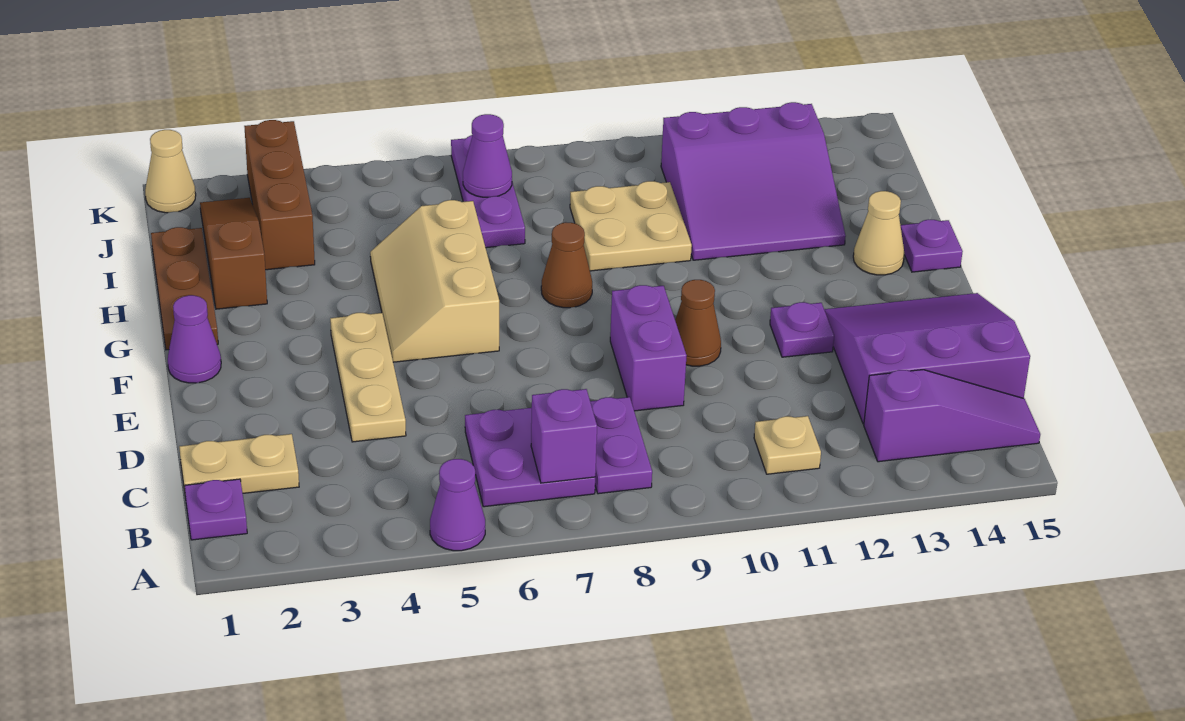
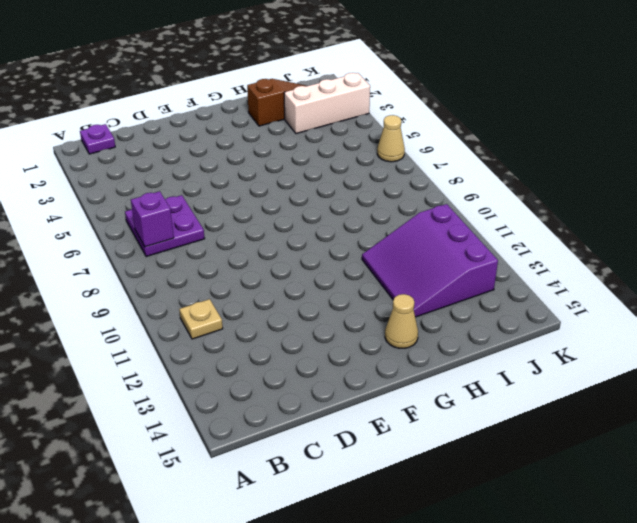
white 1x3 brick [284,73,370,134] -> brown 1x3 brick [244,120,315,270]
tan 1x1 cone [377,115,405,162] -> tan 1x1 cone moved to [145,130,196,213]
none -> purple 1x1 cone [430,459,485,551]
none -> purple 1x2 plate [590,397,652,494]
none -> purple 1x3 slope [864,370,1040,462]

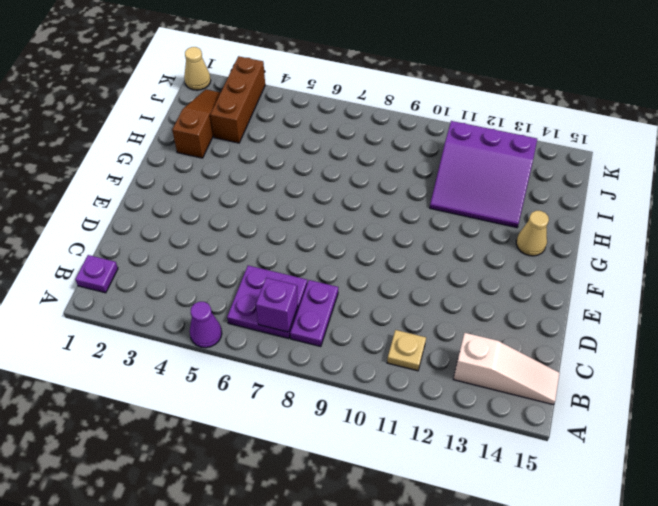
white 1x3 slope [453,333,560,405] -> purple 1x3 slope [864,370,1040,462]
none -> tan 1x2 plate [179,434,299,493]
none -> purple 3x3 slope [824,293,1030,424]
none -> tan 1x3 plate [330,313,406,442]

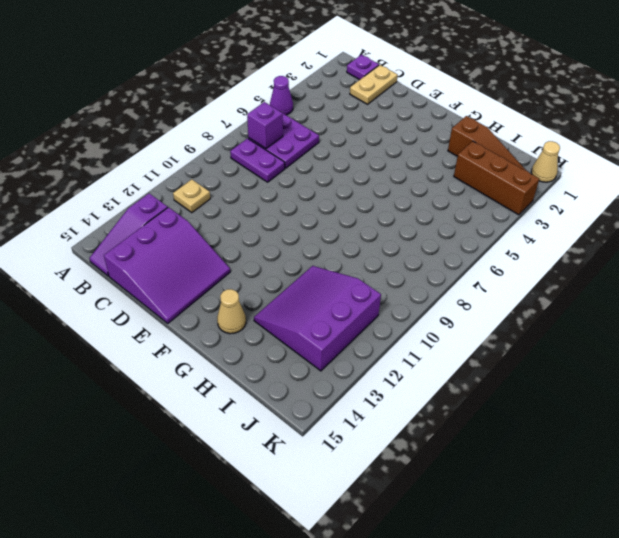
none -> tan 1x3 plate [330,313,406,442]
none -> purple 1x2 brick [610,285,687,411]
none -> brown 1x1 cone [675,280,721,366]

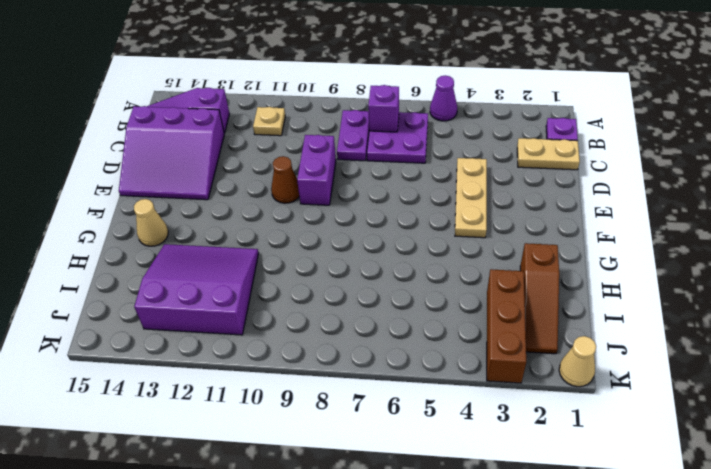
none -> purple 1x1 plate [770,302,834,357]
none -> purple 1x1 cone [168,295,221,383]
none -> tan 2x3 slope [370,200,499,362]

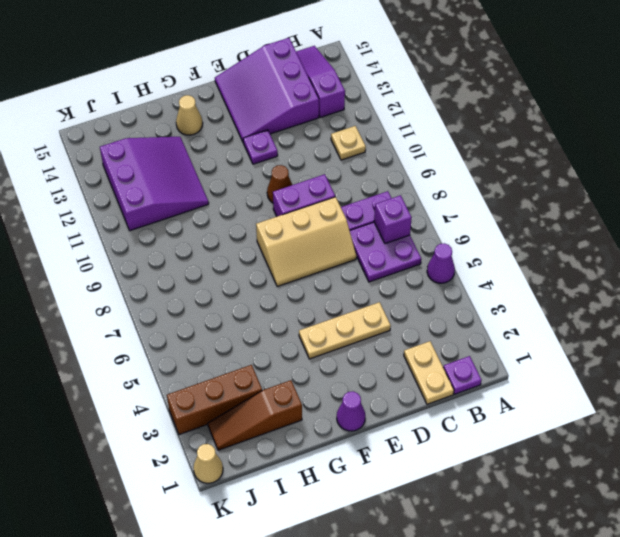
tan 2x3 slope [256,197,357,287] -> tan 2x3 slope moved to [370,200,499,362]
none -> brown 1x3 plate [151,227,218,350]
none -> brown 1x1 cone [541,222,592,308]
none -> purple 1x1 plate [900,219,963,272]

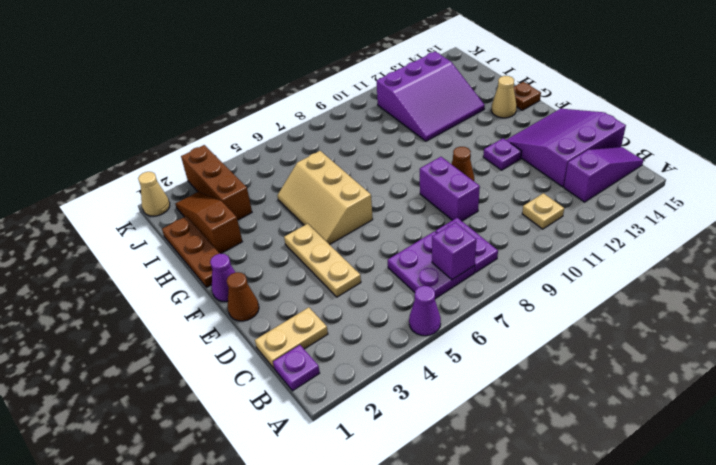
brown 1x1 cone [227,272,259,321] -> brown 1x1 cone moved to [541,222,592,308]
brown 1x1 plate [514,82,541,110] -> purple 1x1 plate [900,219,963,272]
none -> tan 2x2 plate [570,181,692,271]
none -> purple 1x3 plate [451,135,525,248]
none -> purple 1x1 cone [463,114,512,197]

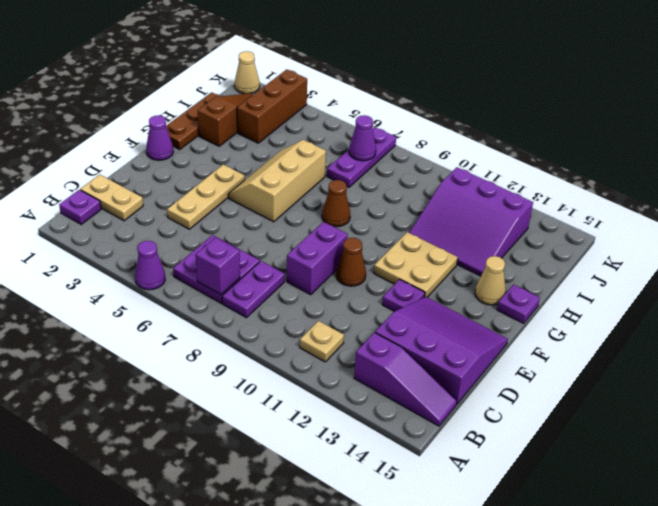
tan 2x2 plate [374,232,458,297] -> tan 2x2 plate moved to [570,181,692,271]

